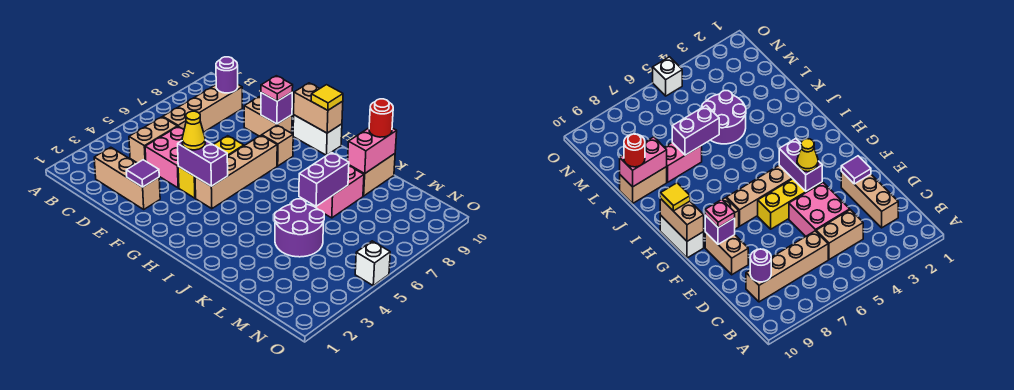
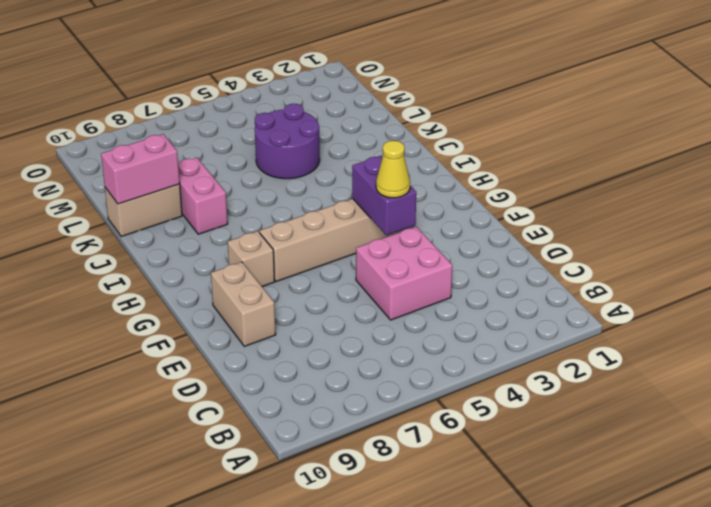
pink 1x2 brick [178,157,228,234] -> pink 1x2 brick turned to [315,166,364,218]
none -> tan 1x3 brick [94,147,160,209]
none -> tan 1x2 brick [129,117,177,163]
none -> tan 1x4 brick [163,85,242,132]

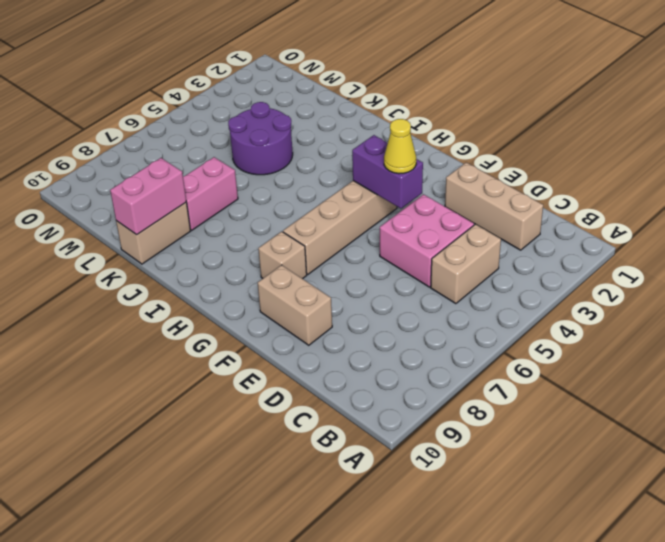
none -> tan 1x4 brick [163,85,242,132]
none -> yellow 1x3 brick [178,136,244,198]
none -> white 1x2 brick [293,115,342,156]

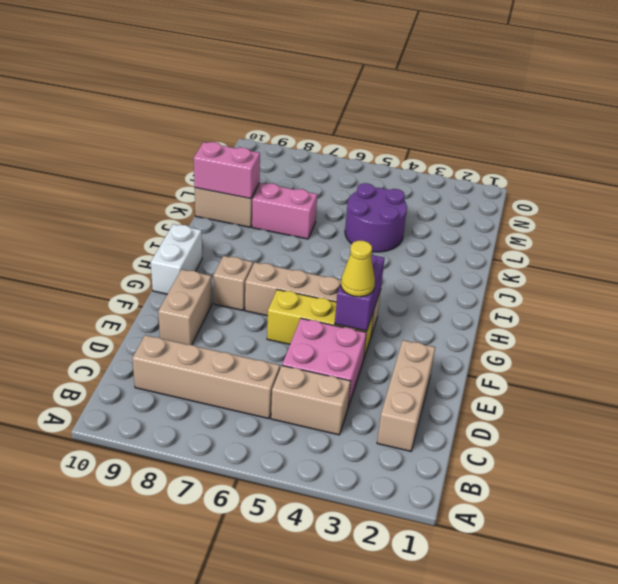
none -> white 1x1 brick [355,241,390,286]
none -> purple 1x1 round brick [216,57,238,93]
none -> purple 1x1 tile [126,160,159,187]

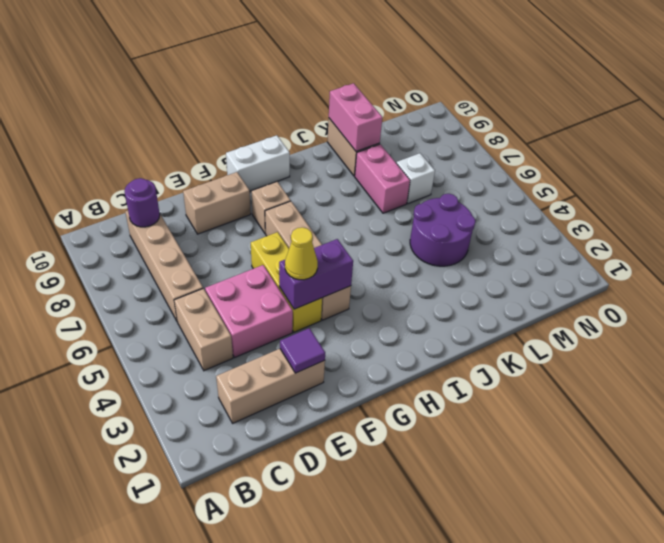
white 1x1 brick [396,153,435,204] -> white 1x1 brick moved to [355,241,390,286]
none -> purple 1x1 brick [261,93,292,124]
none -> tan 1x2 brick [294,83,343,133]
none -> purple 1x2 brick [299,152,349,206]

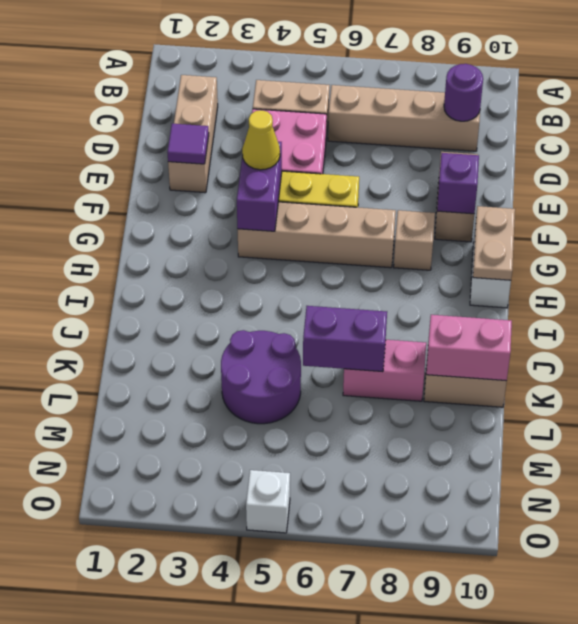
tan 1x2 plate [473,206,515,280] -> tan 1x2 brick [294,83,343,133]
none -> pink 1x1 plate [261,76,293,101]
none -> yellow 1x1 tile [311,85,343,110]
none -> red 1x1 round brick [369,99,393,137]

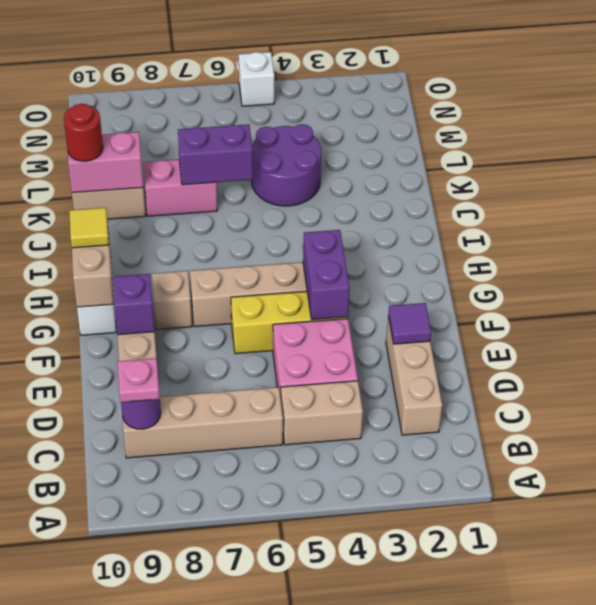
pink 1x1 plate [118,358,160,402] -> pink 1x1 plate moved to [261,76,293,101]
none -> yellow 1x1 cone [182,111,205,150]

